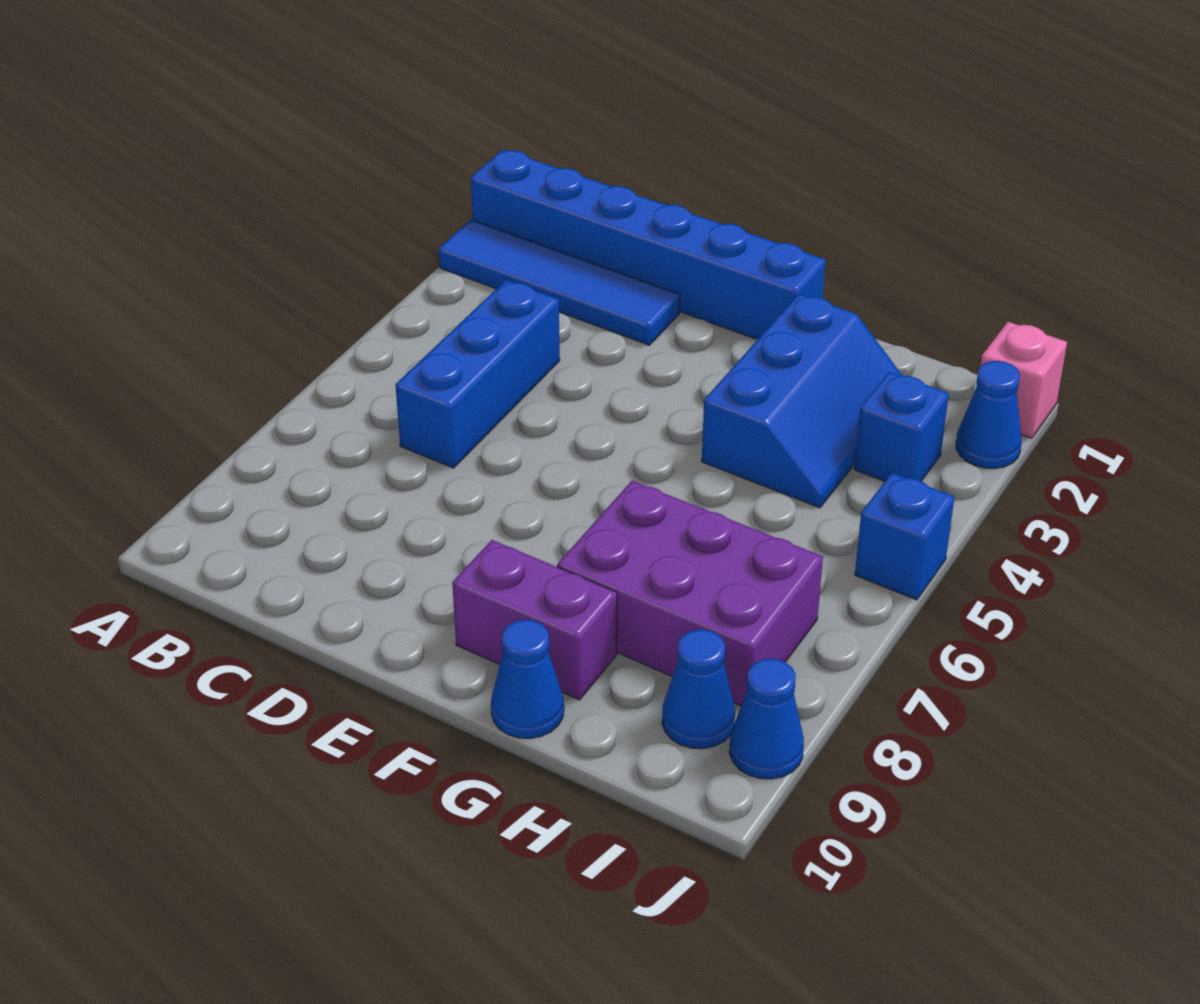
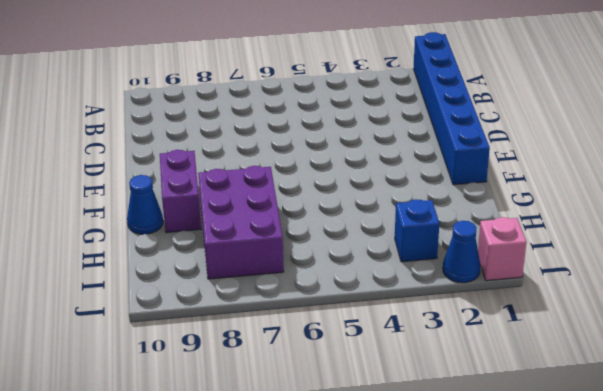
none -> blue 1x4 tile [439,220,680,345]
none -> blue 1x3 brick [395,280,560,468]
none -> blue 2x3 slope [702,294,903,508]

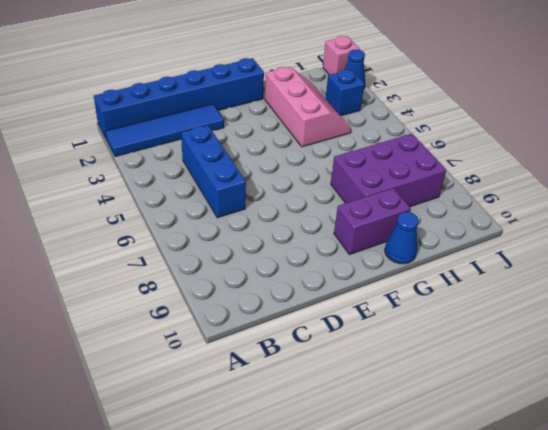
pink 2x3 slope [265,67,351,147] -> blue 2x3 slope [702,294,903,508]
none -> blue 1x1 cone [662,629,735,749]
none -> blue 1x1 brick [855,473,955,600]
none -> blue 1x1 cone [729,659,804,779]

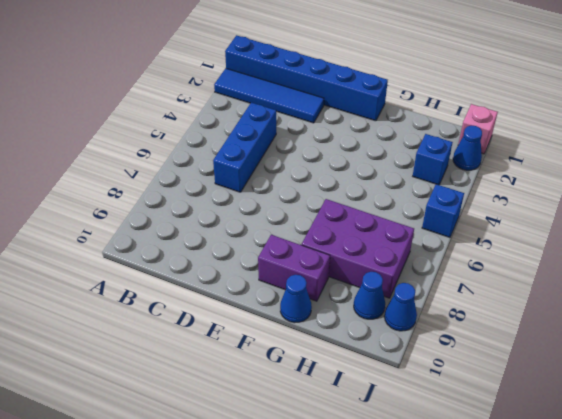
none -> blue 2x3 slope [702,294,903,508]

